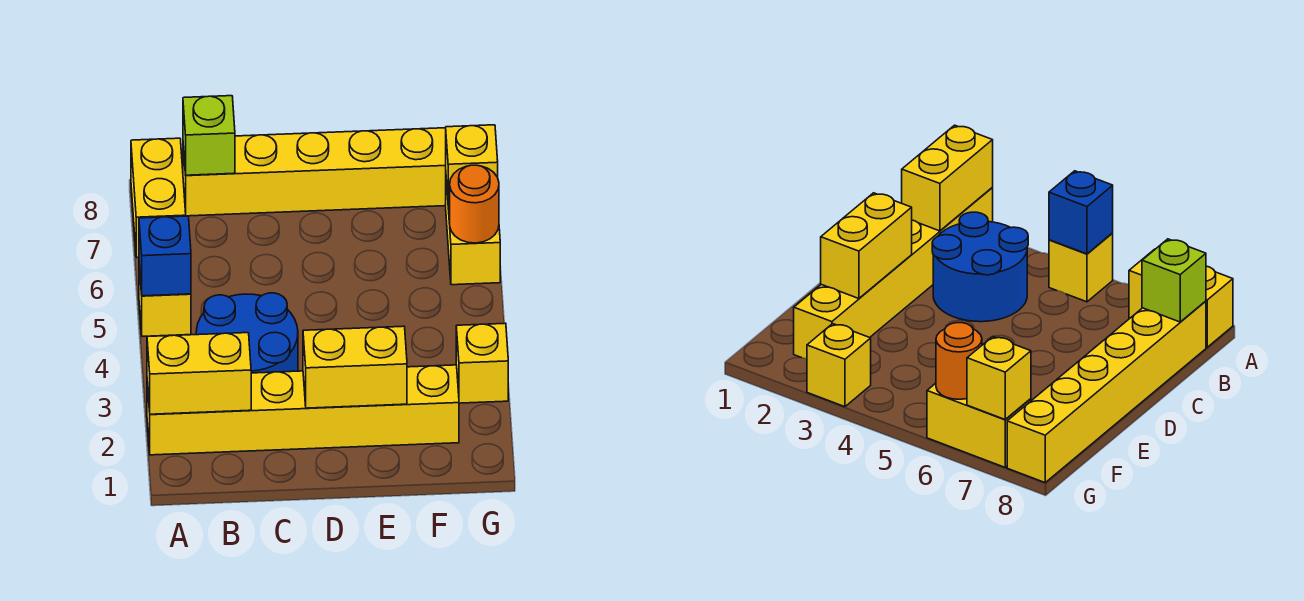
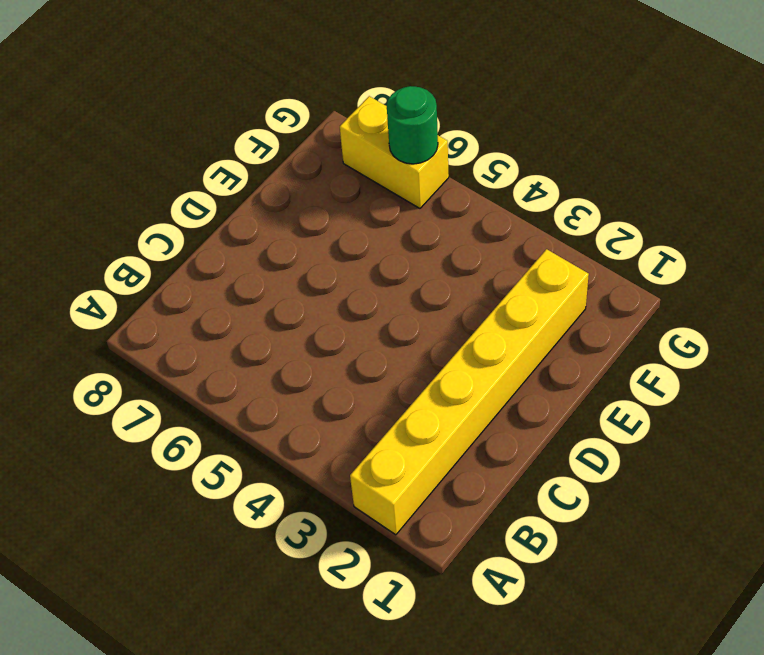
green 1x1 round brick [387,86,438,164] -> orange 1x1 round brick [450,165,499,243]
none -> yellow 1x1 brick [139,265,191,336]
none -> yellow 1x2 brick [131,138,186,257]
none -> blue 2x2 round brick [196,293,298,373]

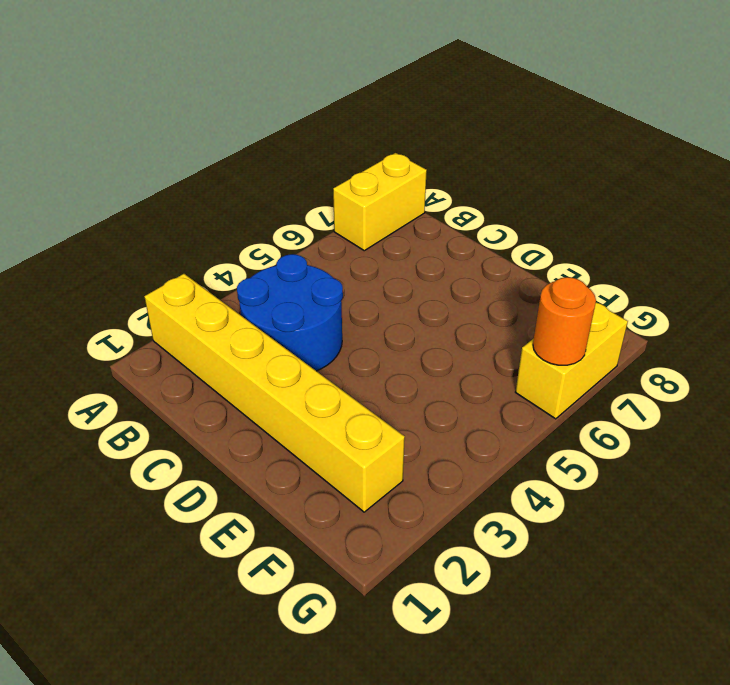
none -> yellow 1x1 brick [139,265,191,336]
none -> yellow 1x6 brick [183,128,446,216]
none -> yellow 1x1 brick [456,323,508,403]

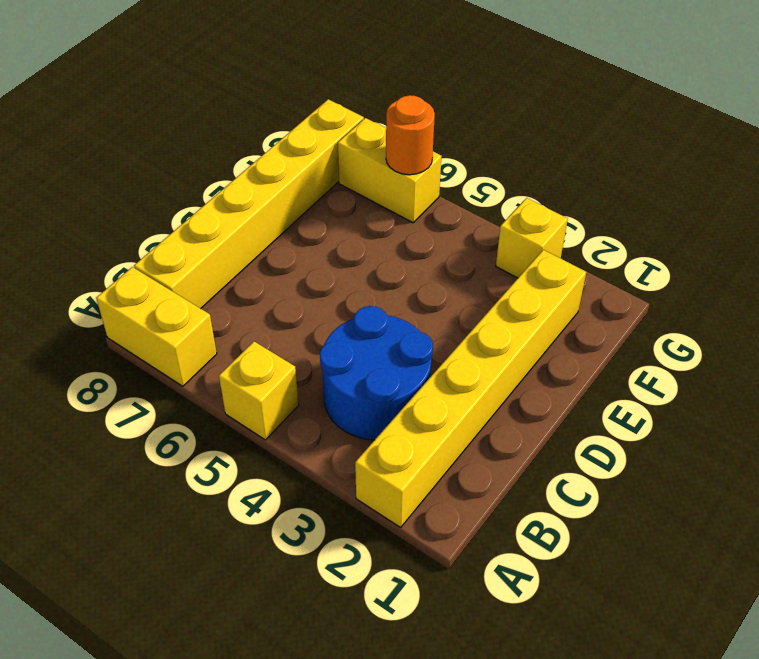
none -> yellow 1x2 brick [147,333,251,414]
none -> blue 1x1 brick [139,216,191,296]
none -> lime 1x1 brick [183,96,235,175]

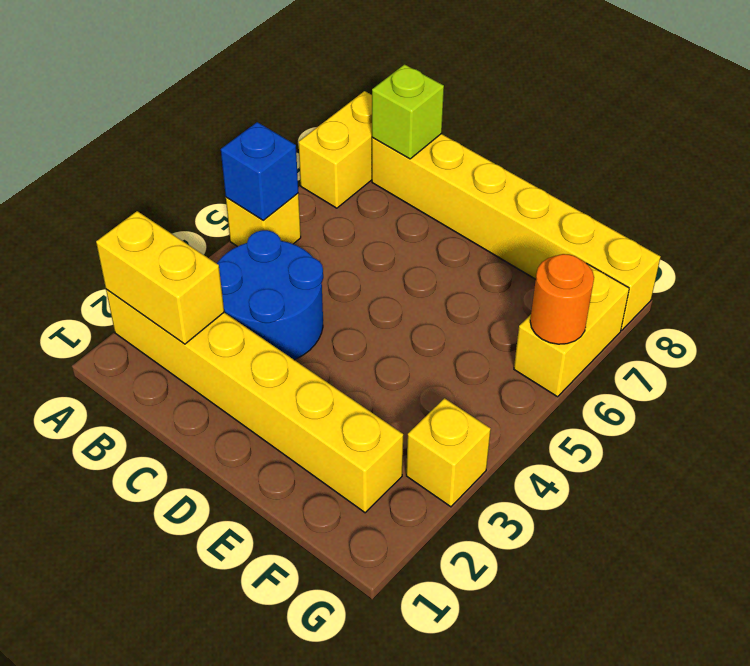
none -> yellow 1x2 brick [303,326,407,408]
none -> yellow 1x1 brick [446,125,498,205]

